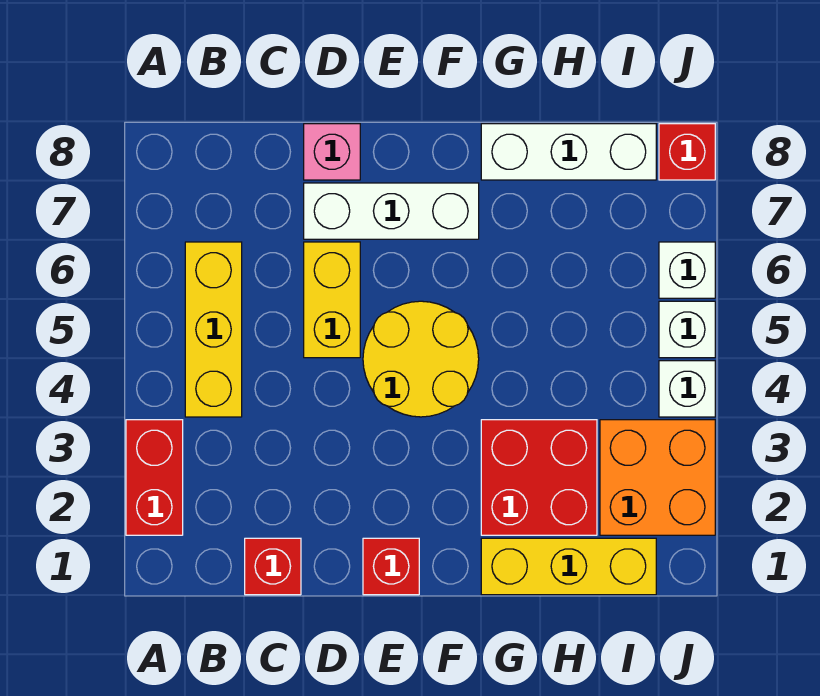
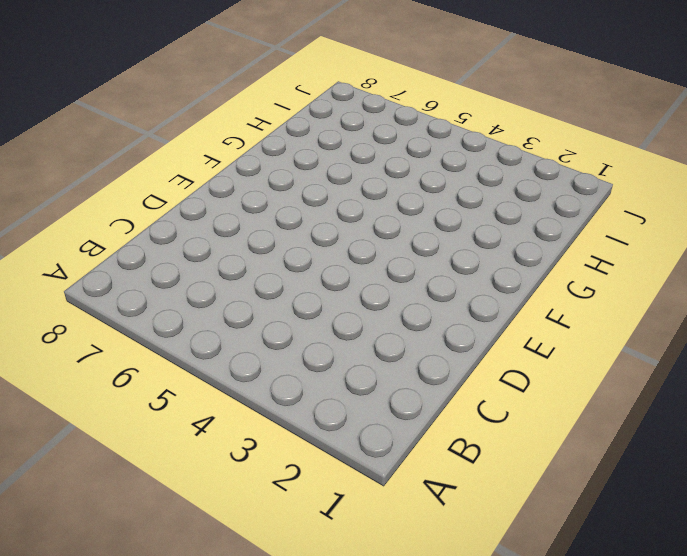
none -> red 1x2 brick [126,420,183,535]
none -> yellow 1x3 brick [185,242,242,417]
none -> red 1x1 brick [245,538,301,595]

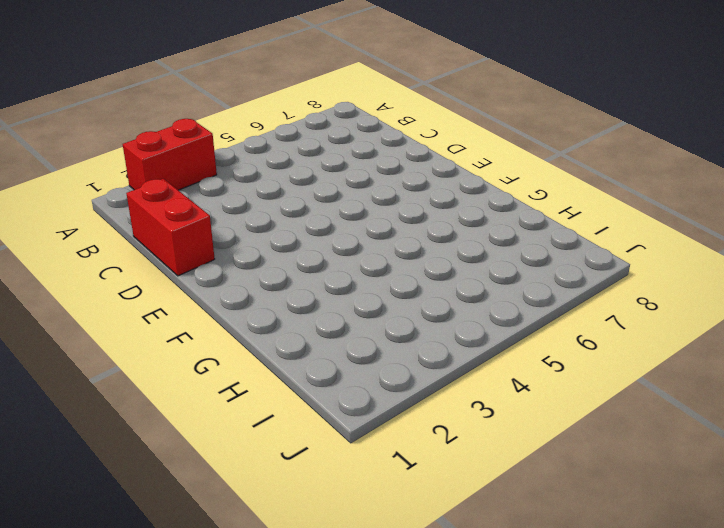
red 1x2 brick [126,179,215,276] -> red 1x1 brick [245,538,301,595]
none -> yellow 1x3 brick [185,242,242,417]
none -> yellow 1x2 brick [304,242,360,358]
none -> white 1x3 brick [304,183,479,239]

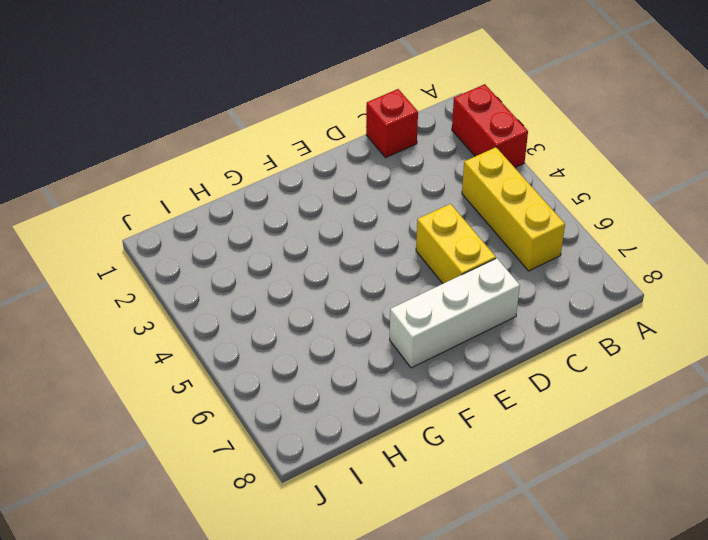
none -> pink 1x1 brick [304,124,360,180]
none -> red 1x1 brick [363,538,419,595]
none -> yellow 2x2 round brick [363,301,479,417]

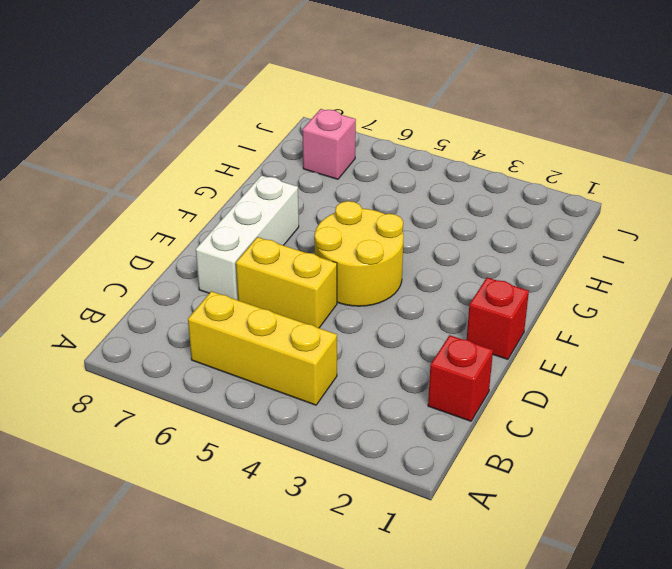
pink 1x1 brick [303,109,356,179] -> pink 1x1 brick moved to [304,124,360,180]
none -> red 1x2 brick [126,420,183,535]
none -> yellow 1x3 brick [481,538,656,595]
none -> red 2x2 brick [481,420,597,535]

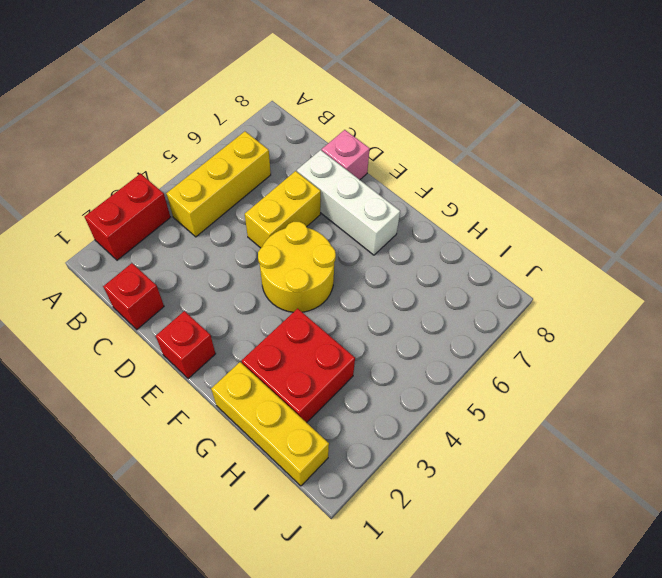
none -> white 1x3 brick [481,124,656,180]
none -> orange 2x2 brick [600,420,715,535]
none -> white 1x1 brick [659,361,715,417]

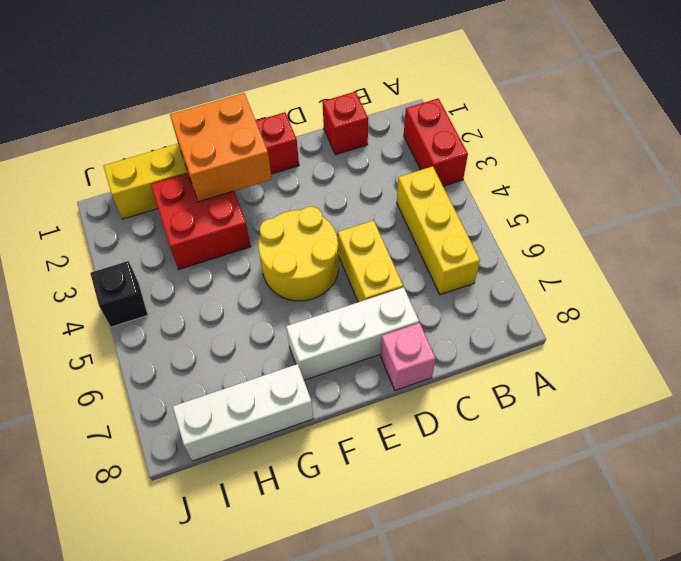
orange 2x2 brick [170,93,272,202] -> orange 2x2 brick moved to [600,420,715,535]
black 1x1 brick [90,261,148,327] -> white 1x1 brick [659,361,715,417]
none -> white 1x1 brick [659,301,715,358]
none -> white 1x1 brick [659,242,715,298]
none -> red 1x1 brick [659,124,715,180]

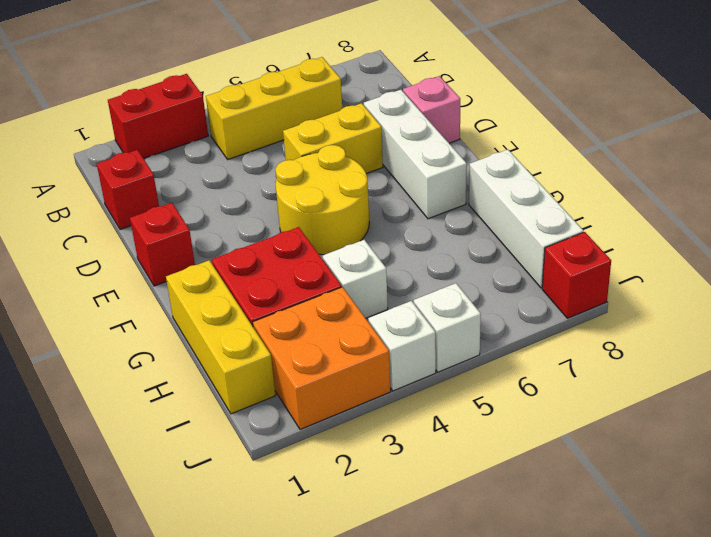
white 1x1 brick [322,240,388,318] -> white 1x1 brick moved to [659,242,715,298]

